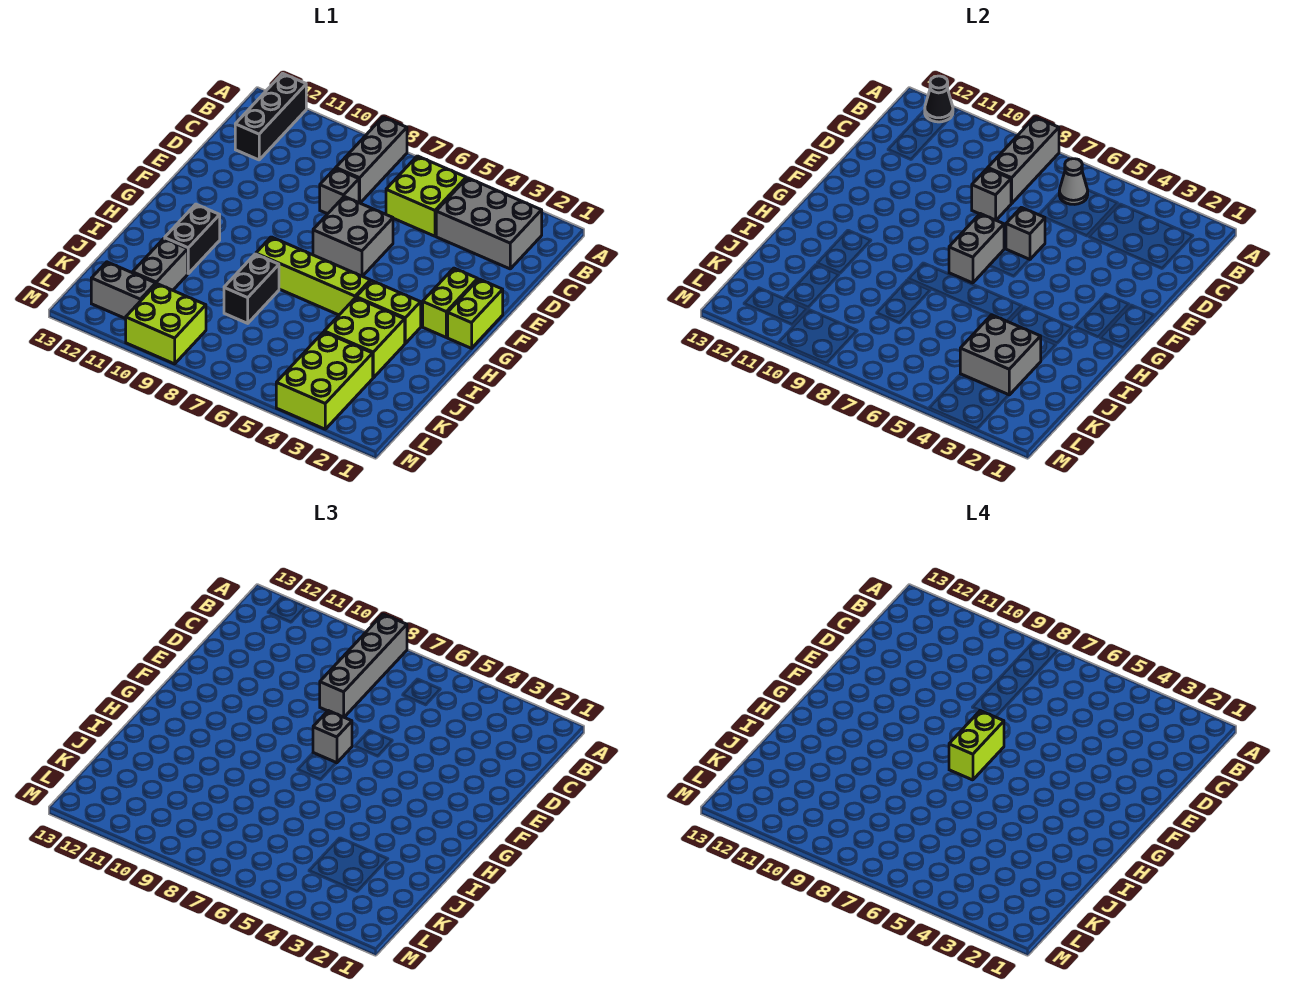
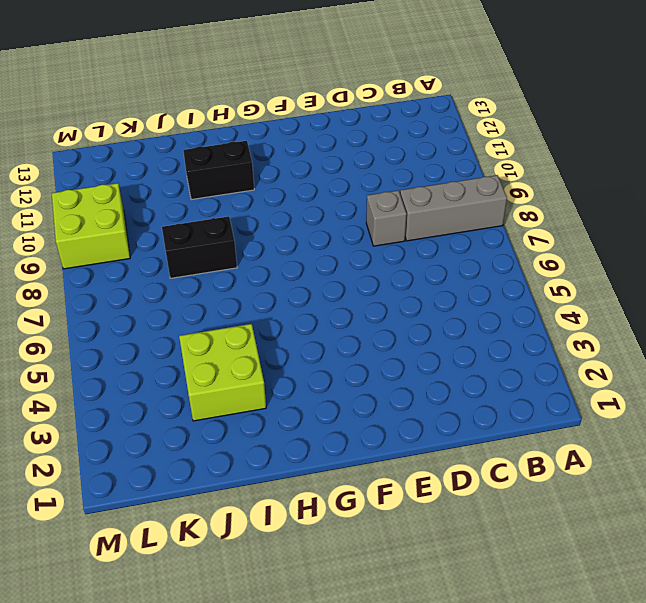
none -> black 1x3 brick [235,73,306,160]
none -> grey 2x3 brick [436,178,542,269]
none -> lime 2x2 brick [386,156,466,236]

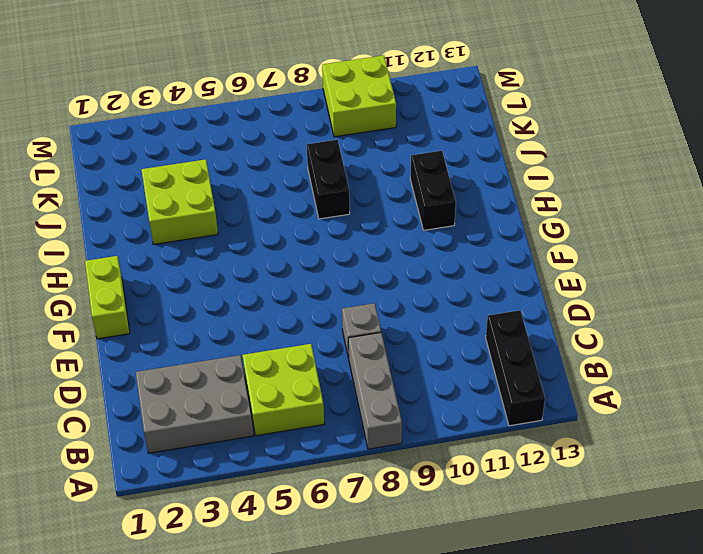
none -> grey 2x2 brick [313,197,393,276]
none -> lime 1x2 brick [423,268,478,337]
none -> lime 1x2 brick [356,281,421,343]

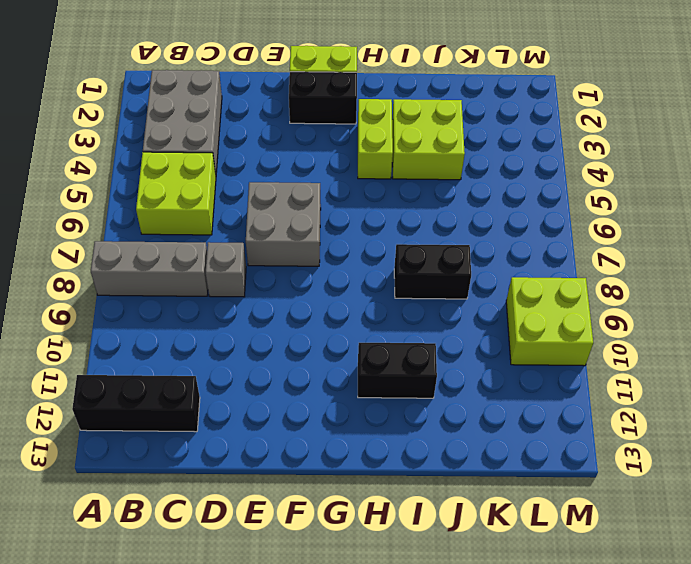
black 1x2 brick [289,72,357,124] -> lime 1x2 brick [423,268,478,337]
none -> lime 1x4 brick [256,237,370,315]
none -> grey 1x2 brick [133,239,188,290]
none -> lime 2x3 brick [276,332,373,429]

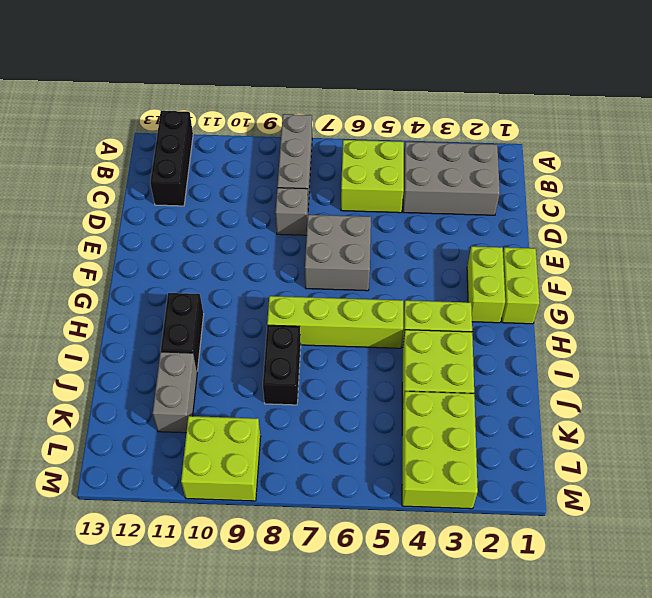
none -> grey 1x2 brick [91,262,156,319]
none -> grey 1x3 brick [988,117,1059,204]
none -> black 1x1 cone [925,76,953,122]

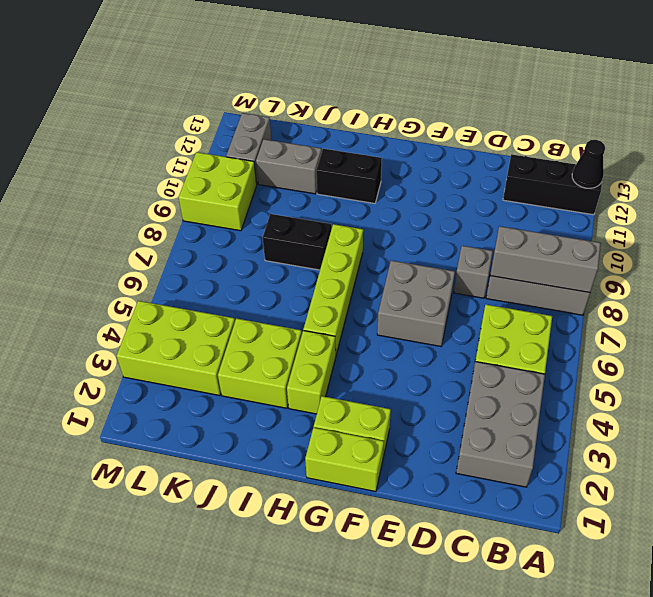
none -> grey 1x1 cone [1059,159,1088,204]
none -> grey 1x1 brick [972,168,1011,220]
none -> grey 1x1 brick [1006,207,1045,260]

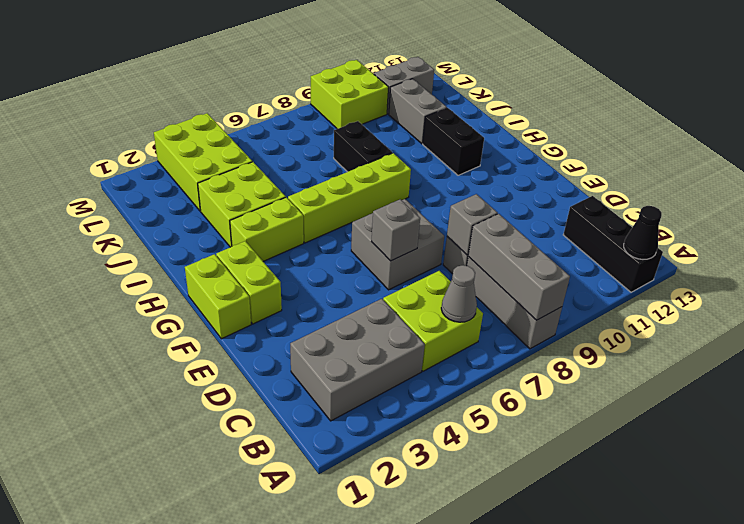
none -> grey 1x2 brick [949,214,1004,283]
none -> grey 2x2 brick [960,315,1041,395]
none -> grey 1x4 brick [320,614,407,717]

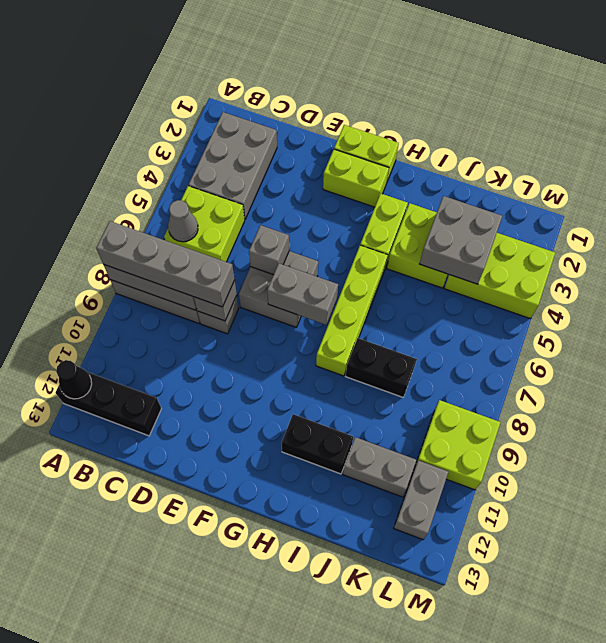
none -> grey 1x1 brick [313,711,352,763]
none -> lime 1x2 brick [949,711,1004,780]

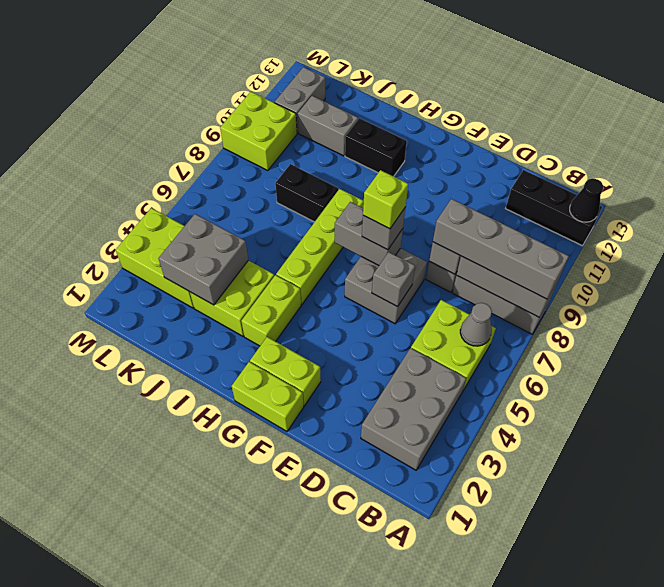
lime 1x1 brick [363,170,408,229] -> lime 1x2 brick [949,711,1004,780]

